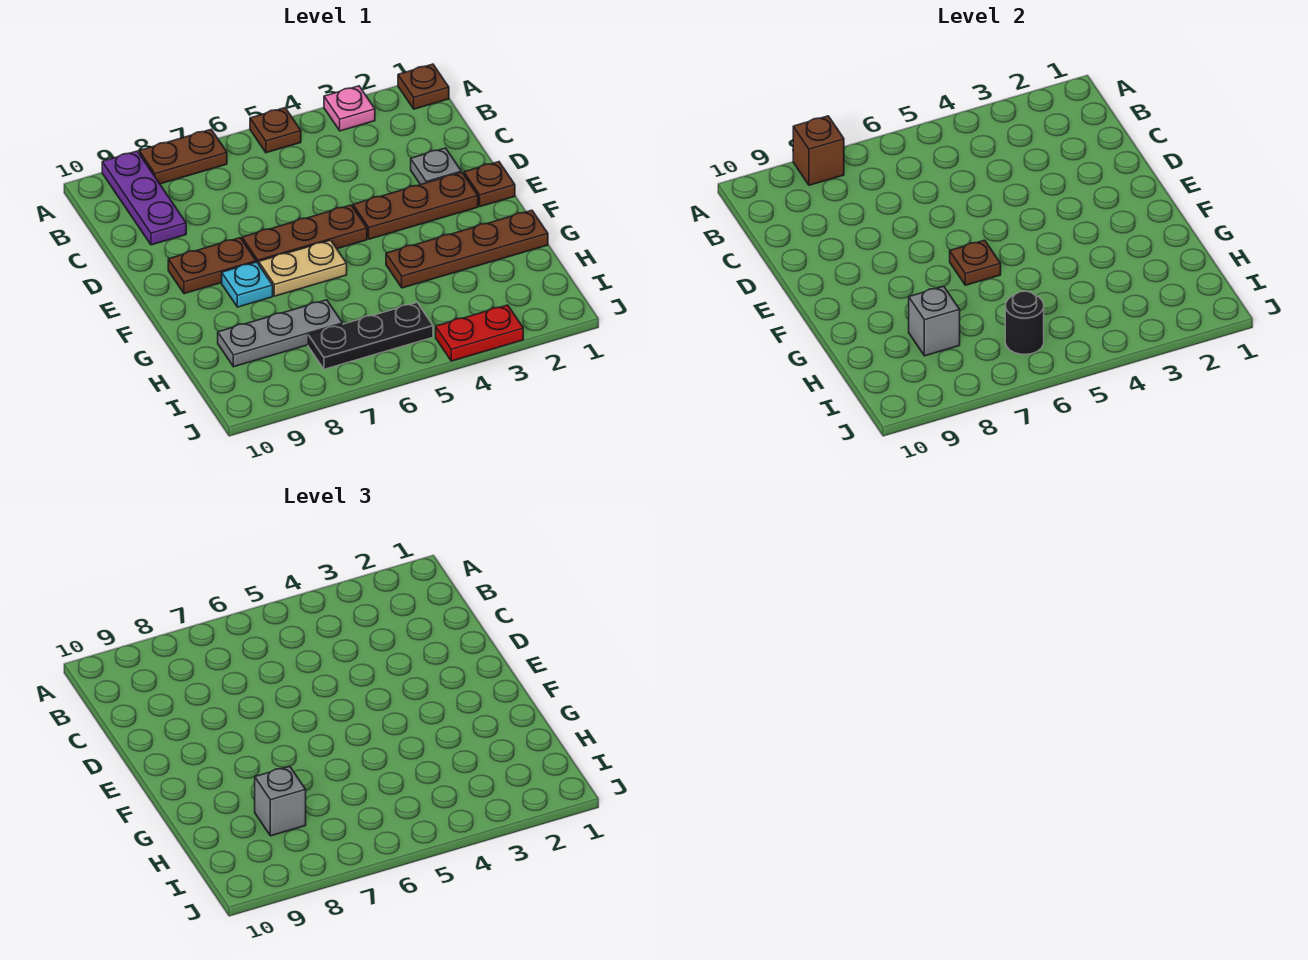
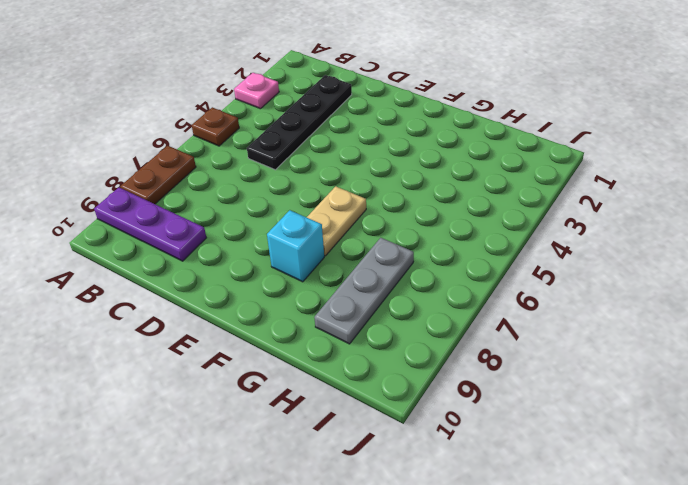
black 1x4 plate [247,75,352,170] -> none
cyan 1x1 brick [267,210,324,282] -> cyan 1x1 plate [222,262,273,307]
none -> brown 1x1 plate [398,64,449,109]
none -> grey 1x1 plate [411,148,461,185]
none -> brown 1x1 plate [464,162,515,207]

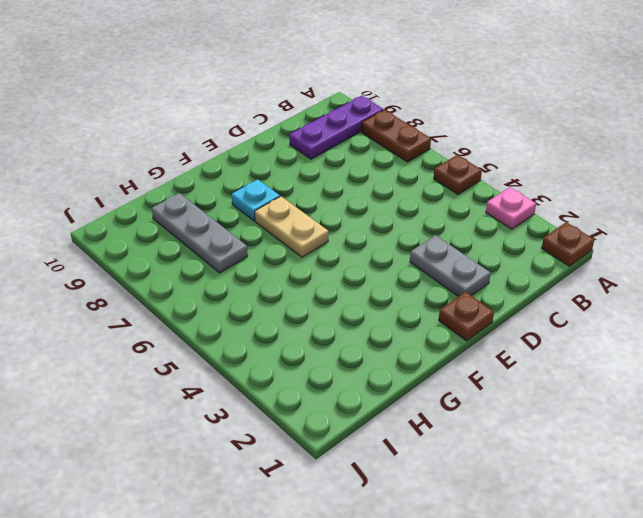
grey 1x2 plate [410,235,491,297] -> grey 1x1 plate [411,148,461,185]
none -> brown 1x3 plate [353,172,478,239]
none -> brown 1x3 plate [242,205,367,264]
none -> brown 1x2 plate [168,238,256,294]

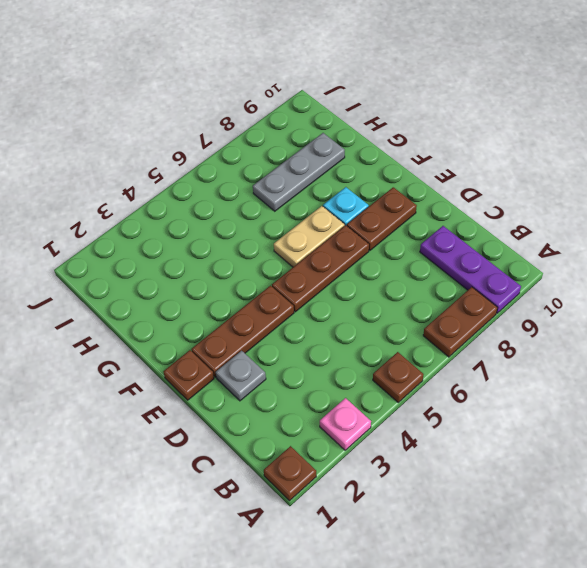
none -> brown 1x4 plate [386,210,548,288]
none -> black 1x3 plate [308,303,433,369]
none -> red 1x2 plate [436,305,523,361]

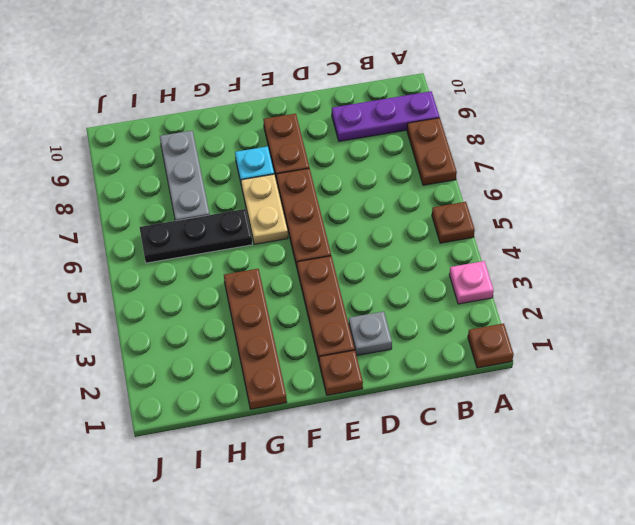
black 1x3 plate [139,209,252,263] -> black 1x3 plate turned to [308,303,433,369]
none -> red 1x2 plate [436,305,523,361]
none -> brown 1x1 brick [793,116,844,185]
none -> brown 1x1 plate [950,240,1001,285]

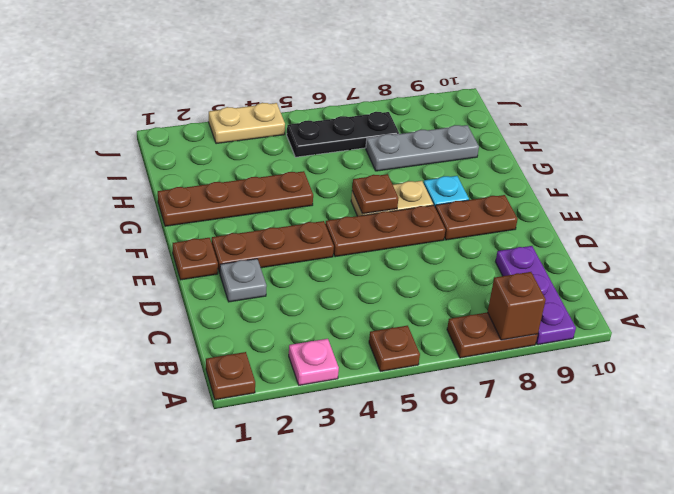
tan 1x2 plate [209,103,285,144] -> red 1x2 plate [436,305,523,361]
none -> grey 1x1 brick [909,286,960,356]
none -> black 1x1 round brick [1005,291,1044,354]
none -> grey 1x1 brick [255,766,306,836]

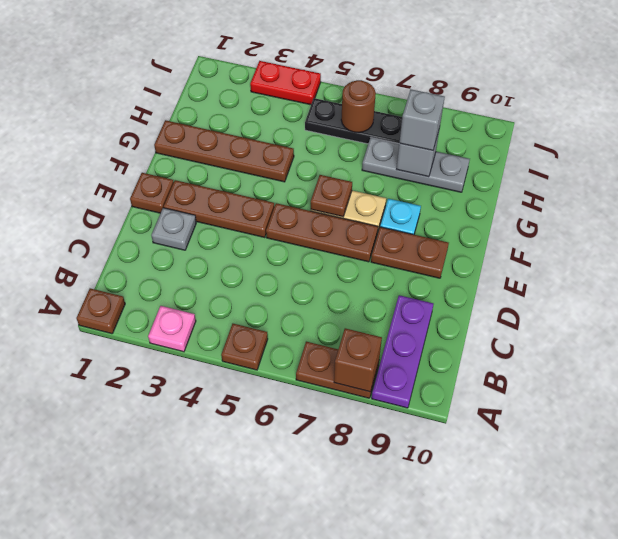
brown 1x1 round brick [341,80,376,132] -> black 1x1 round brick [1005,291,1044,354]

